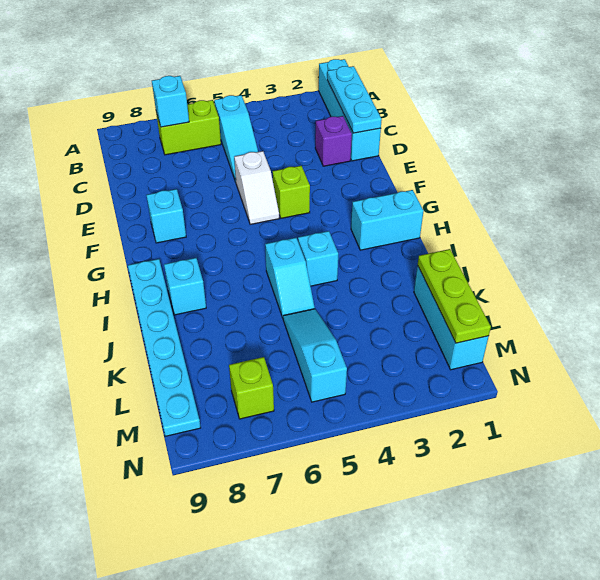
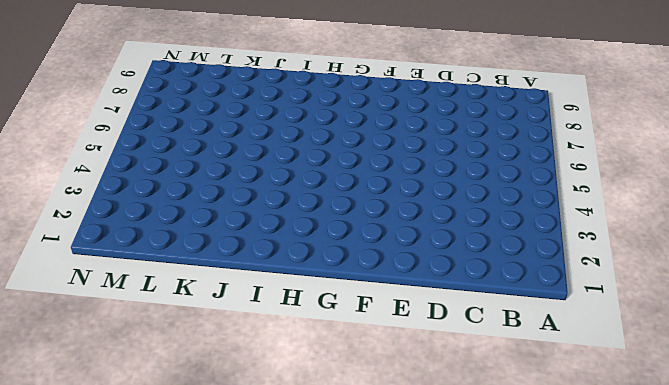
none -> cyan 1x4 brick [319,59,381,161]
none -> cyan 1x3 slope [214,95,258,182]
none -> lime 1x2 brick [156,100,221,155]

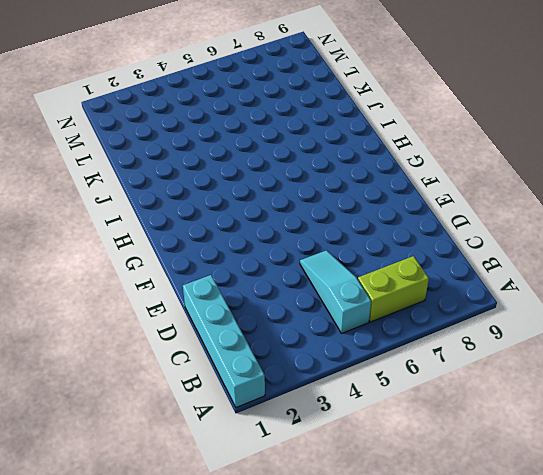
none -> purple 1x1 brick [315,116,352,166]
none -> white 1x2 slope [234,151,279,224]
none -> lime 1x1 brick [272,166,310,218]

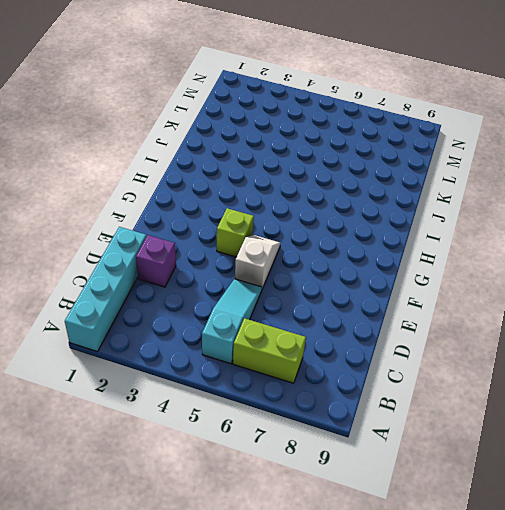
none -> cyan 1x1 brick [146,189,186,243]
none -> cyan 1x2 brick [351,190,423,250]
none -> cyan 1x6 plate [128,259,201,436]

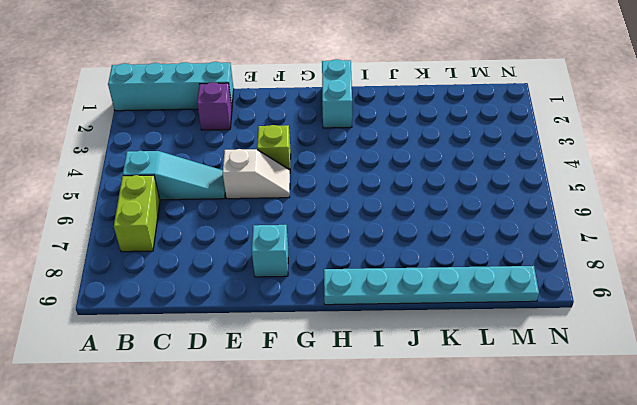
none -> cyan 1x1 brick [298,231,338,286]
none -> cyan 1x2 slope [265,238,315,318]
none -> cyan 1x1 brick [164,258,206,315]

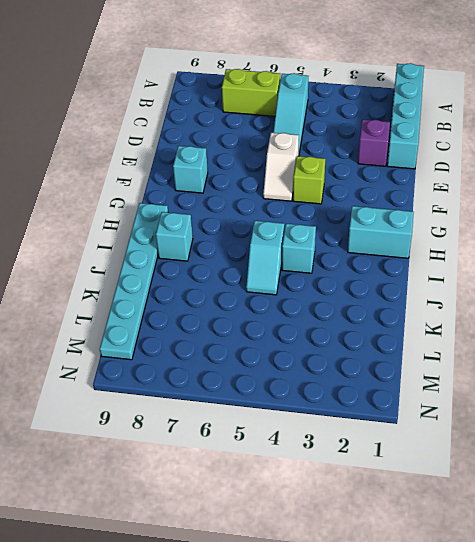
none -> cyan 1x3 brick [414,266,489,370]
none -> cyan 1x3 slope [283,309,347,402]
none -> lime 1x1 brick [229,357,274,419]

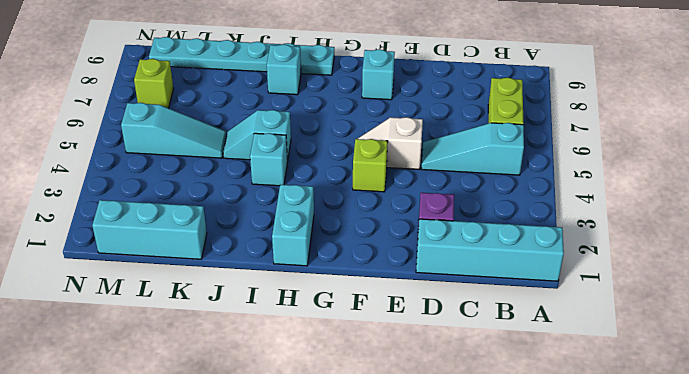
none -> cyan 1x3 plate [327,66,382,133]
none -> cyan 1x1 brick [152,76,189,127]
none -> lime 1x3 plate [418,249,491,343]

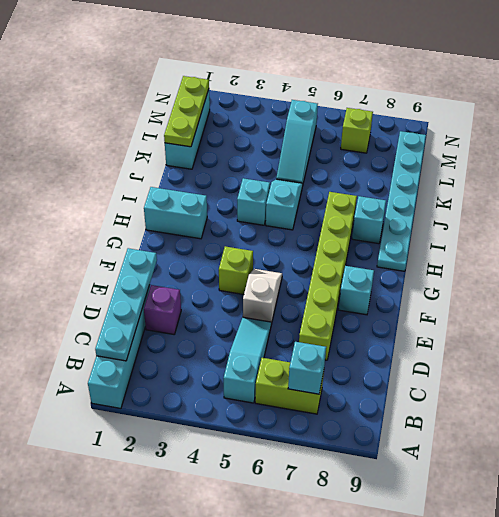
cyan 1x4 plate [95,248,157,361] -> cyan 1x3 plate [327,66,382,133]
lime 1x6 brick [299,192,357,360] -> none

